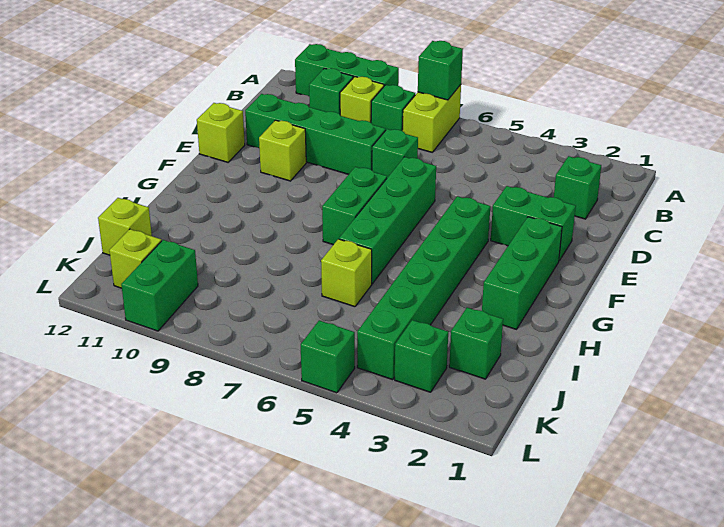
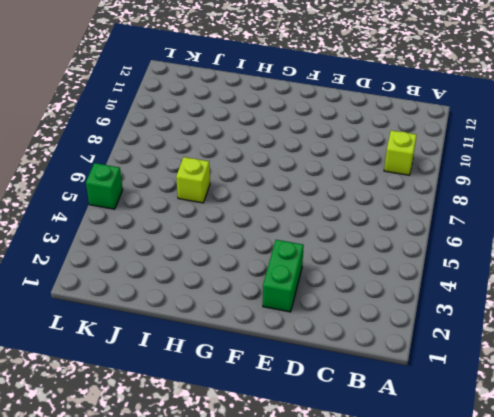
none -> lime 1x2 brick [403,85,461,152]
none -> green 1x3 brick [295,44,399,96]
none -> green 1x1 brick [371,85,415,131]

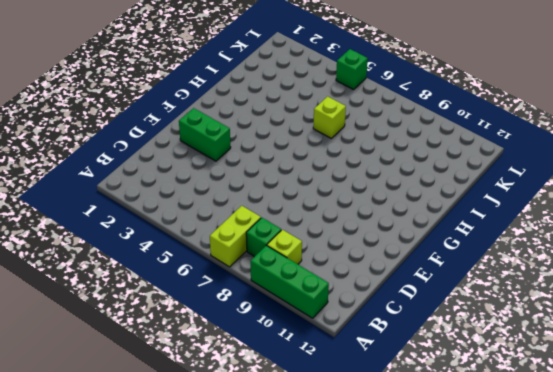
none -> green 1x1 brick [309,68,353,114]
none -> green 1x1 brick [554,156,601,219]
none -> green 1x1 brick [372,129,418,178]

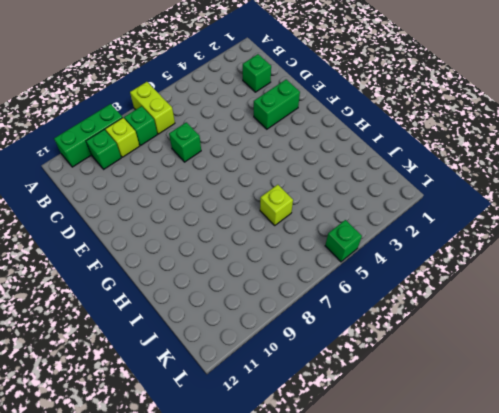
none -> green 1x4 brick [245,94,386,174]
none -> green 1x4 brick [339,157,436,284]
none -> lime 1x1 brick [259,120,306,181]

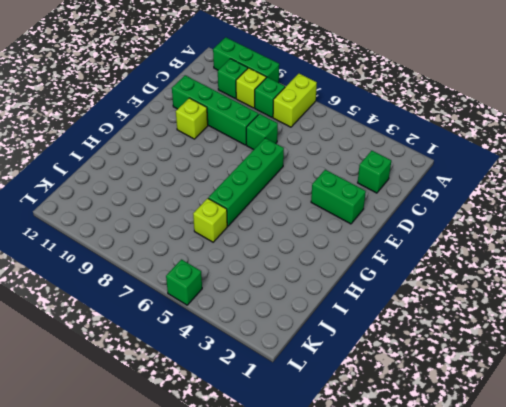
none -> lime 1x1 brick [197,103,245,162]
none -> green 1x3 brick [482,217,562,329]
none -> green 1x6 brick [357,196,490,380]

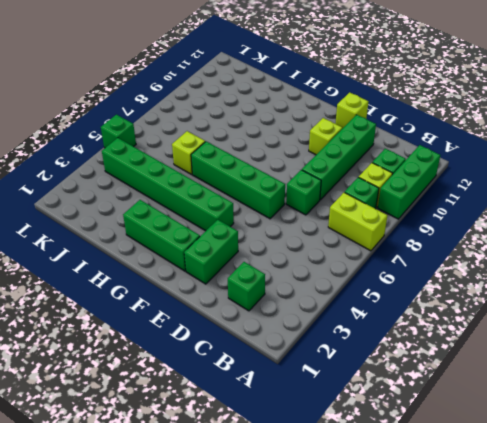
none -> green 1x2 brick [322,167,387,245]
none -> green 1x1 brick [449,308,503,379]
none -> lime 1x1 brick [98,198,152,255]

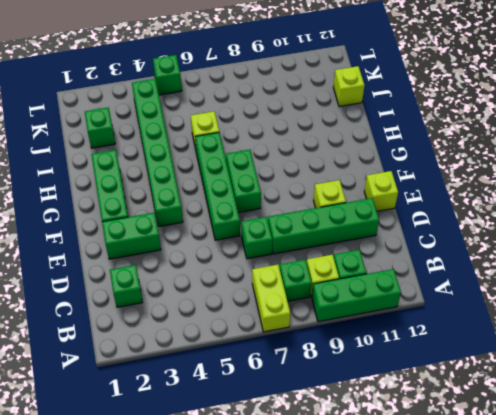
none -> green 1x1 brick [395,320,448,392]
none -> green 1x2 brick [121,240,198,331]
none -> lime 1x1 brick [109,229,161,288]

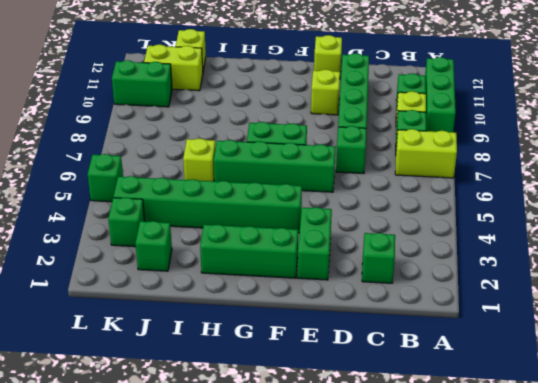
lime 1x2 brick [144,44,203,91] -> lime 1x1 brick [109,229,161,288]
none -> green 1x1 brick [418,41,463,100]

